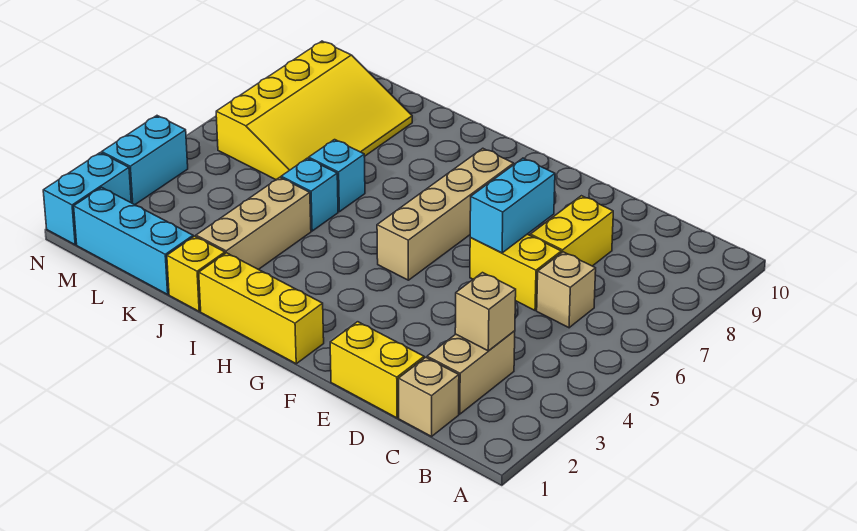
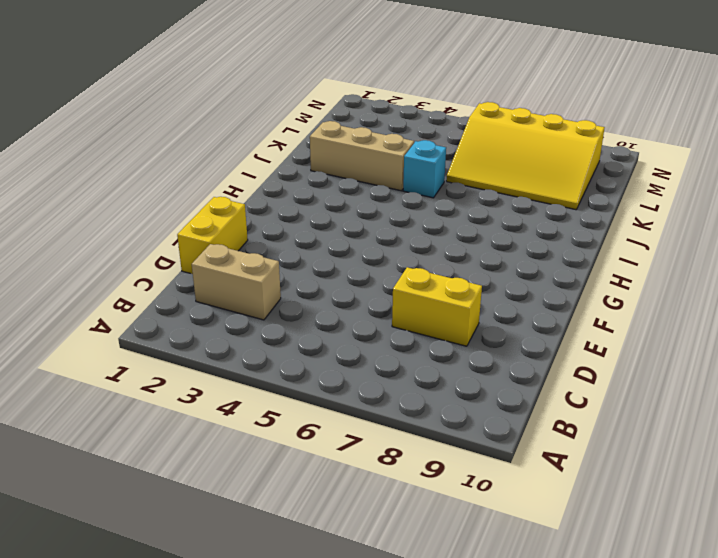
none -> tan 1x1 brick [398,357,459,436]
none -> tan 1x1 brick [537,252,596,328]
none -> yellow 1x2 brick [470,234,561,310]

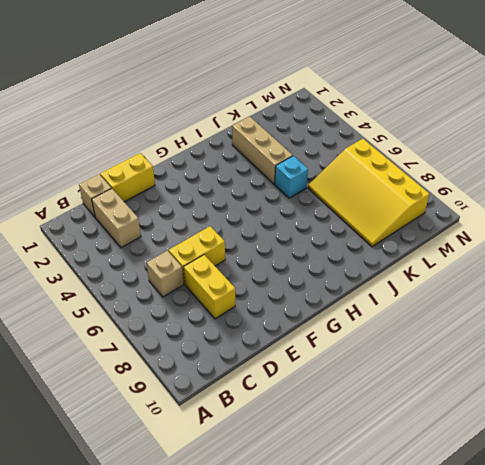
none -> yellow 1x3 brick [199,253,324,364]
none -> tan 1x4 brick [377,148,514,280]
none -> yellow 1x1 brick [167,236,225,311]

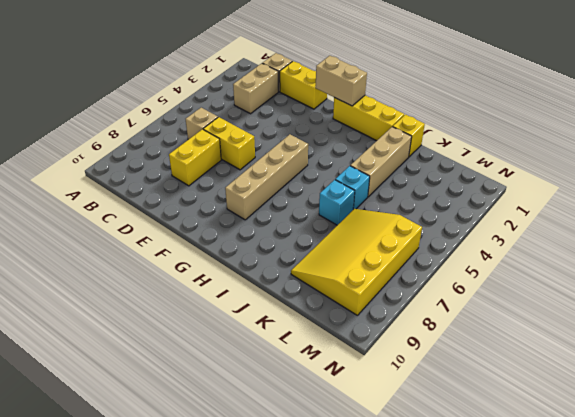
tan 1x2 brick [316,56,367,106] -> none
none -> cyan 1x3 brick [74,187,193,294]
none -> cyan 1x2 brick [43,153,131,245]
none -> cyan 1x2 brick [102,116,188,205]

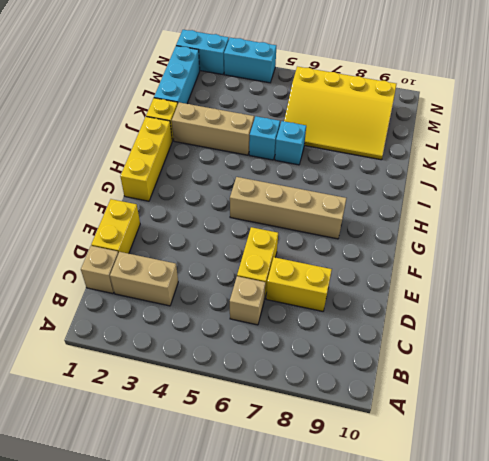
none -> tan 1x1 brick [455,273,516,351]
none -> cyan 1x2 brick [470,158,555,253]

